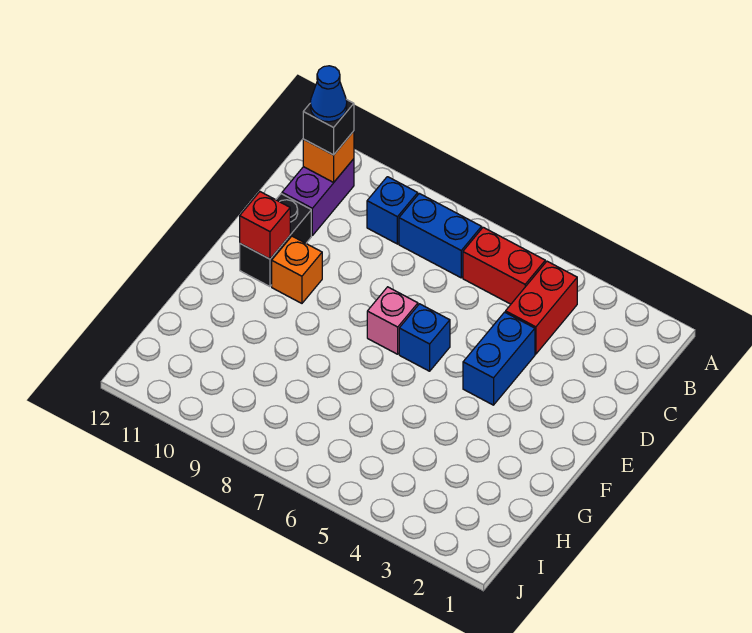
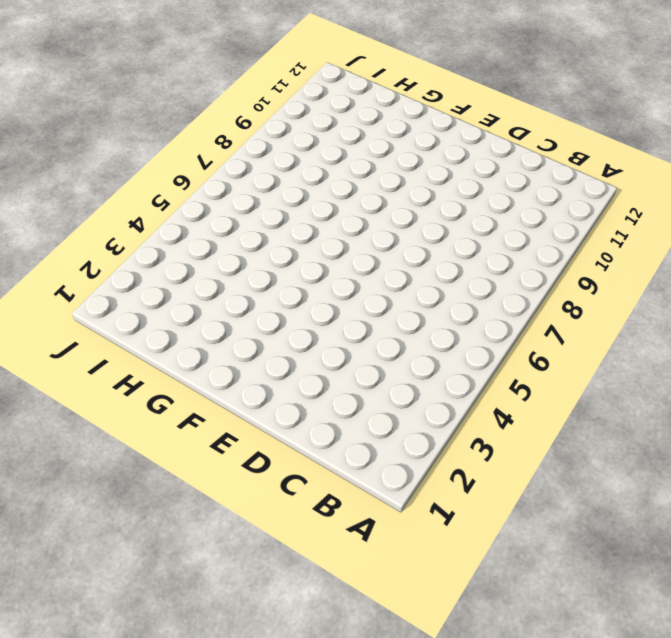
none -> red 1x2 brick [506,261,577,354]
none -> red 1x2 brick [463,227,545,304]
none -> blue 1x2 brick [399,193,482,278]

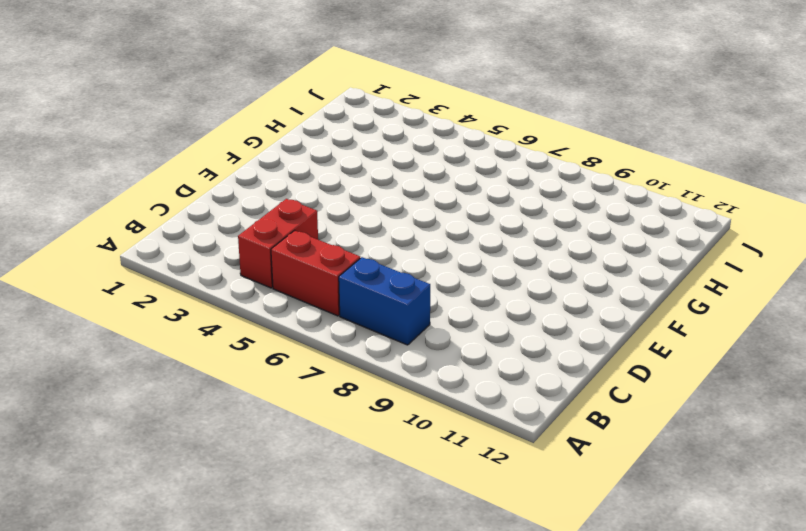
none -> blue 1x1 brick [367,177,418,244]
none -> purple 1x2 brick [282,159,354,235]
none -> blue 1x2 brick [463,312,535,405]

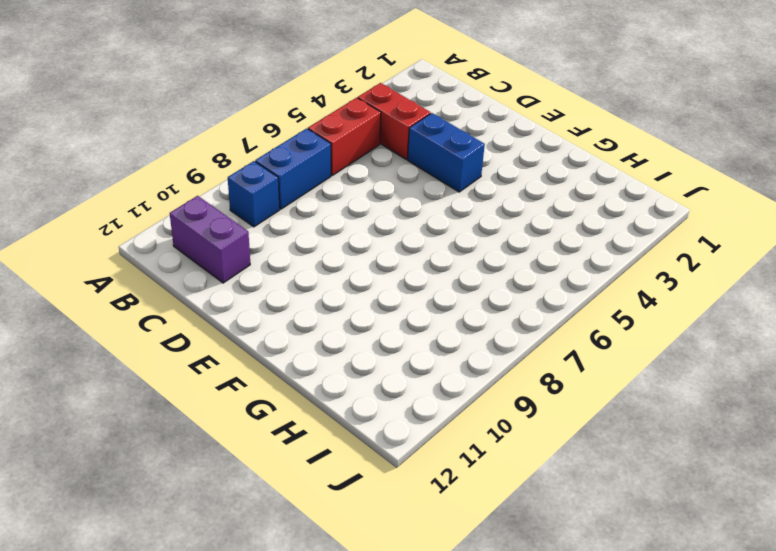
none -> black 1x2 brick [240,194,311,287]
none -> blue 1x1 brick [399,304,450,371]
none -> pink 1x1 brick [367,287,418,354]

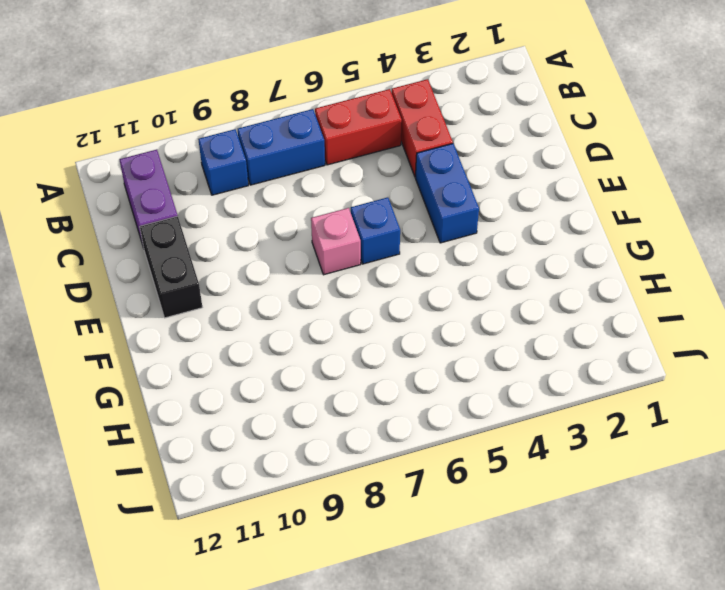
none -> orange 1x1 brick [272,236,322,303]
none -> orange 1x1 brick [303,131,354,182]
none -> red 1x1 brick [240,192,290,259]

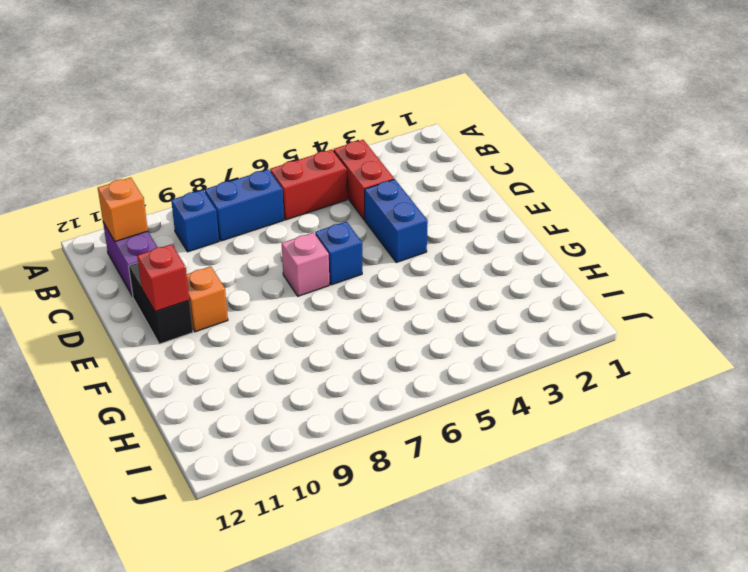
none -> black 1x1 brick [303,99,354,155]
none -> blue 1x1 cone [310,66,347,122]

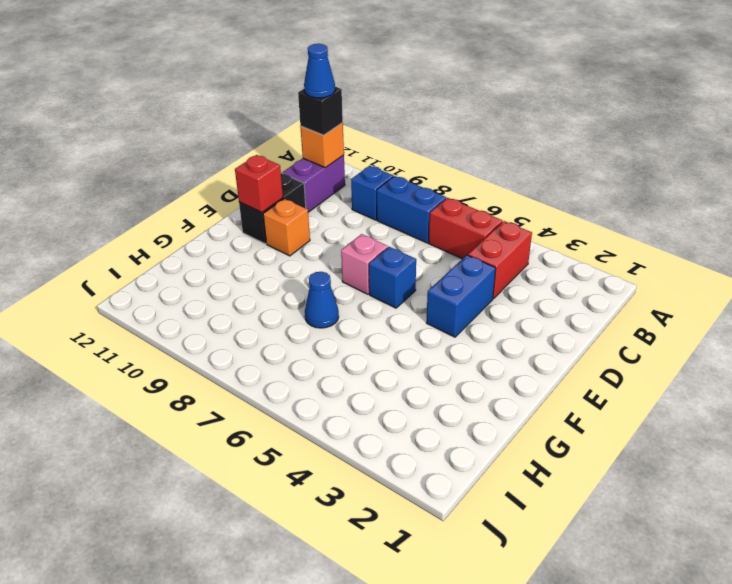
blue 1x1 cone [305,272,339,328] -> none

